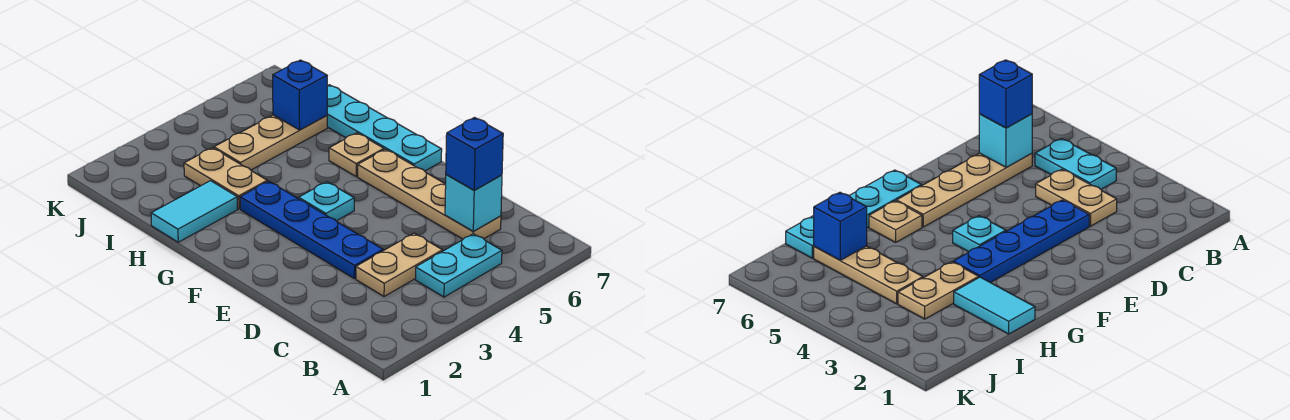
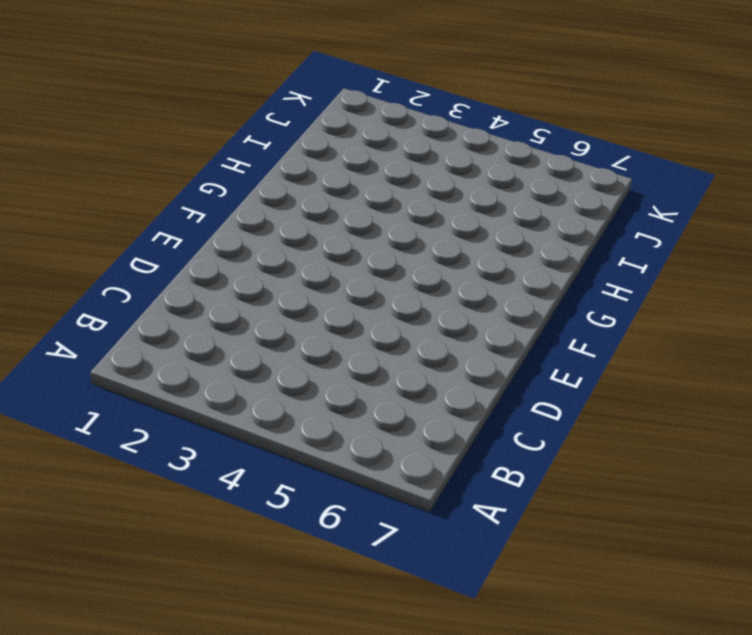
none -> cyan 1x2 plate [415,234,502,297]
none -> tan 1x2 plate [356,233,442,297]
none -> tan 1x4 plate [358,149,501,239]

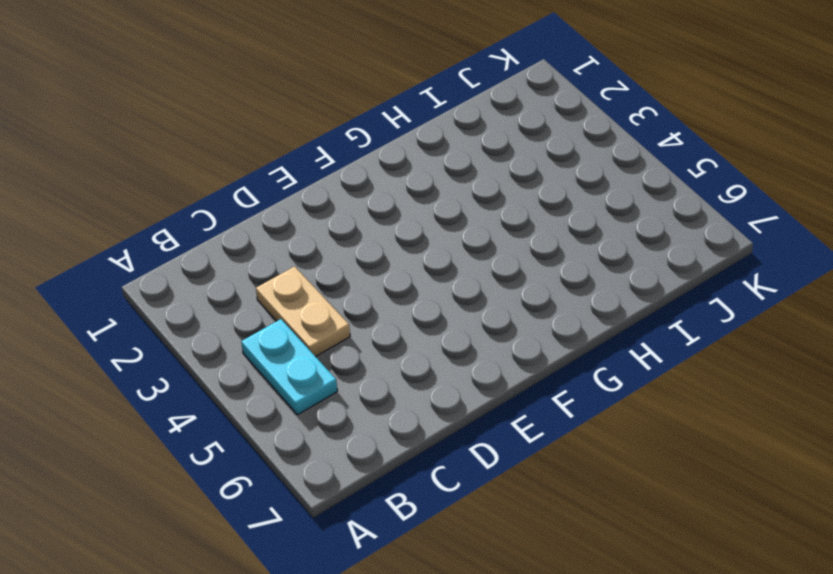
none -> tan 1x4 plate [358,149,501,239]
none -> blue 1x4 plate [240,181,383,279]
none -> cyan 1x1 plate [299,182,354,221]

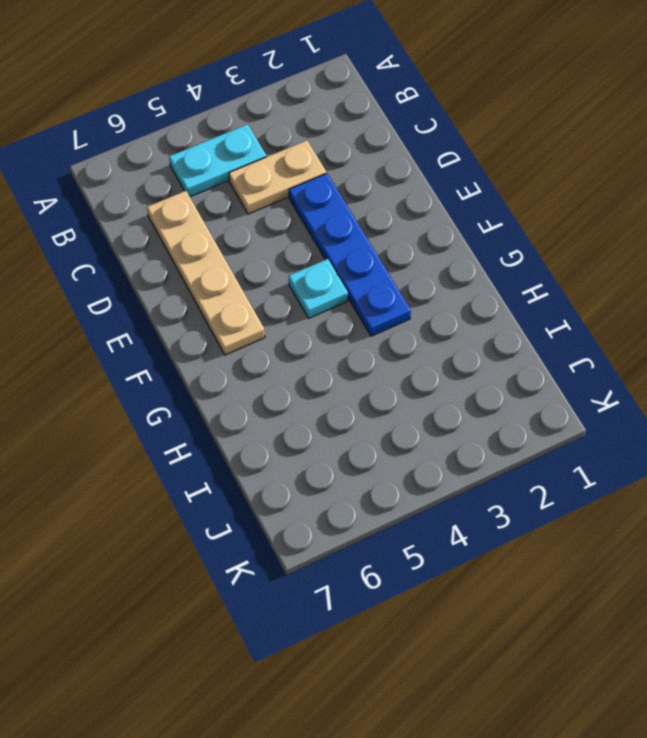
none -> cyan 1x4 plate [327,85,442,171]
none -> tan 1x1 plate [329,133,384,176]
none -> cyan 1x2 tile [151,181,238,242]

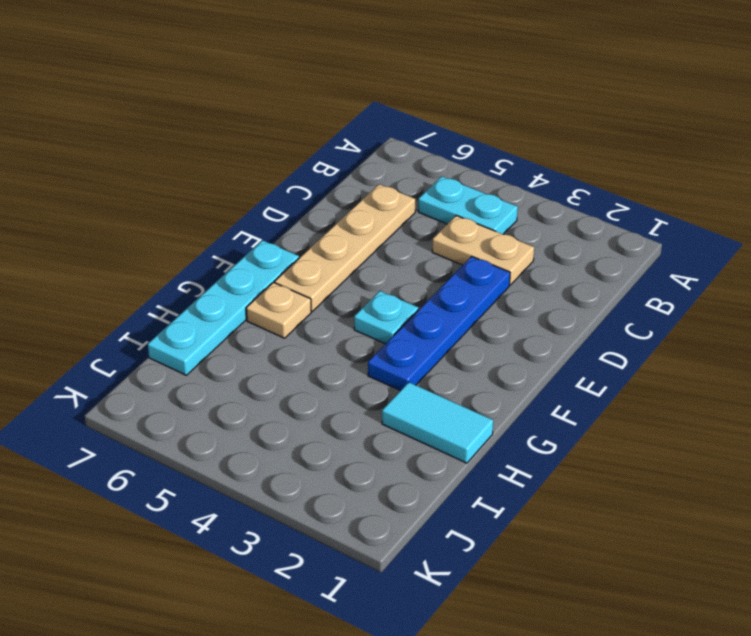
none -> tan 1x2 plate [184,148,267,209]
none -> tan 1x3 plate [214,115,327,170]
none -> cyan 1x1 brick [445,175,502,231]

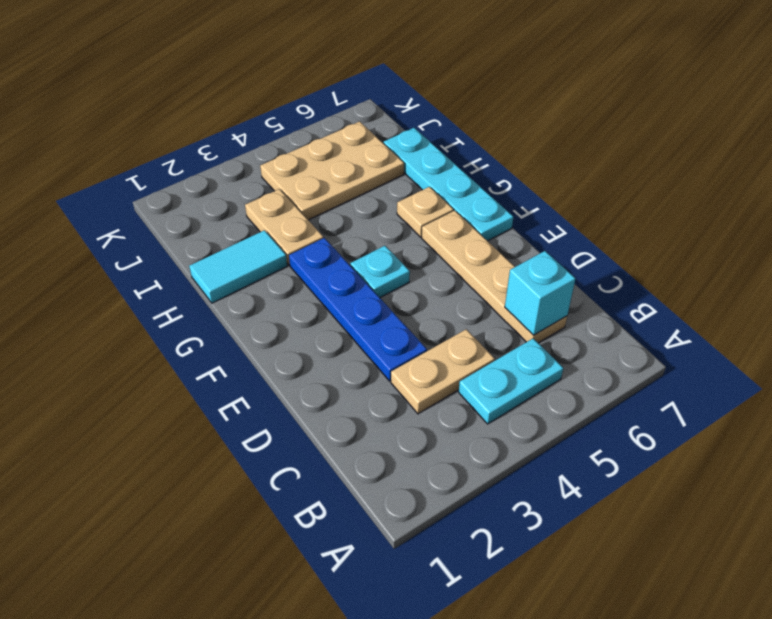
tan 2x3 plate [260,121,404,220] -> tan 1x3 plate [214,115,327,170]
none -> blue 1x1 brick [273,60,327,130]
none -> blue 1x1 brick [446,118,503,190]

